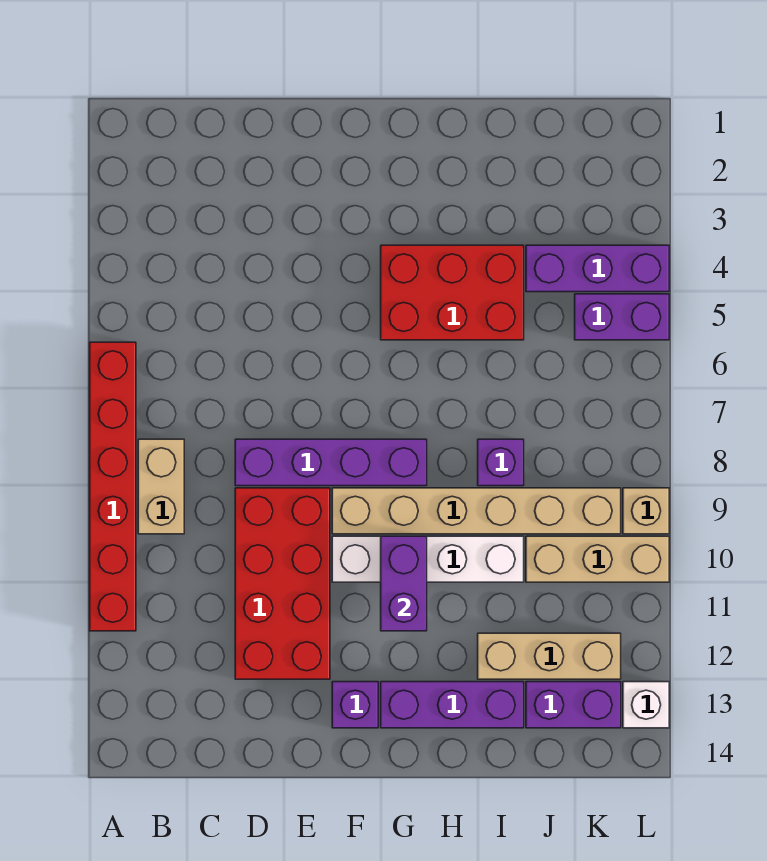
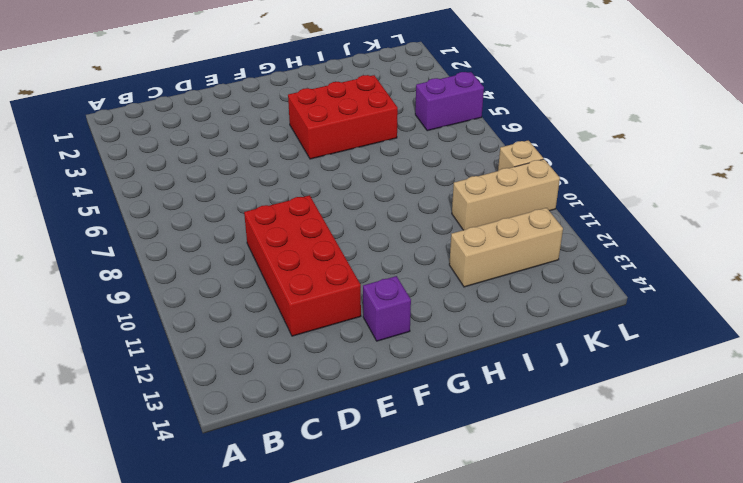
none -> red 1x6 brick [90,342,136,631]
none -> tan 1x2 brick [138,439,184,534]
none -> purple 1x4 brick [235,439,427,486]

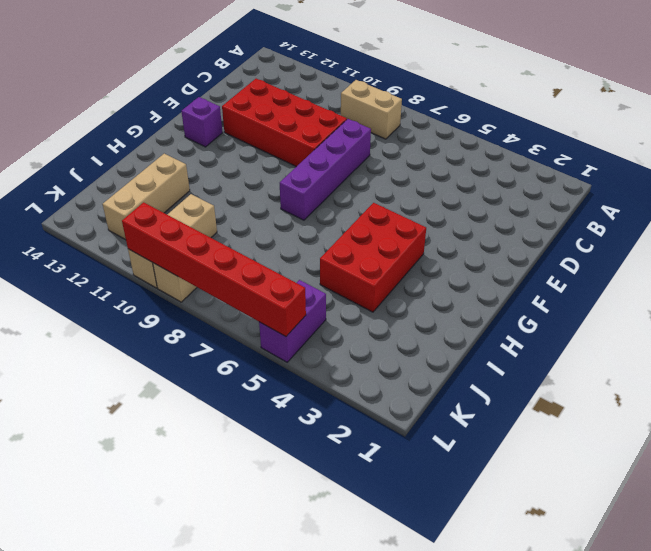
red 1x6 brick [122,202,306,337] -> red 1x6 brick moved to [90,342,136,631]
none -> tan 1x6 brick [332,488,621,534]
none -> white 1x4 brick [332,536,524,582]
none -> purple 1x3 brick [381,682,524,728]

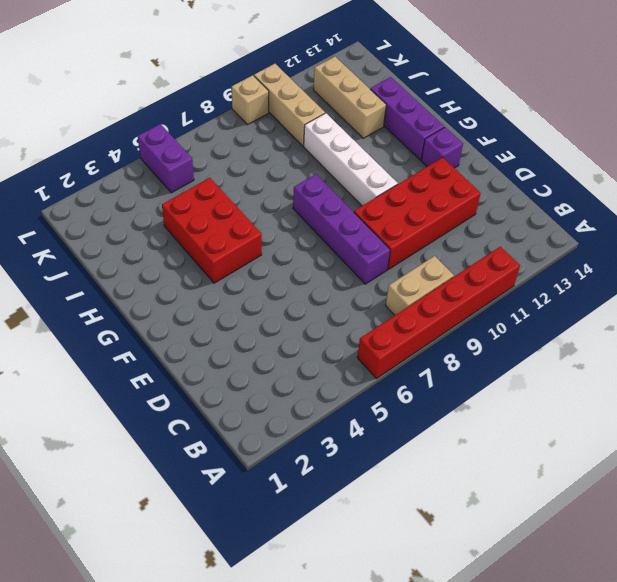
none -> tan 1x6 brick [332,488,621,534]
none -> purple 1x1 brick [478,439,524,486]
none -> purple 1x3 brick [526,245,669,292]

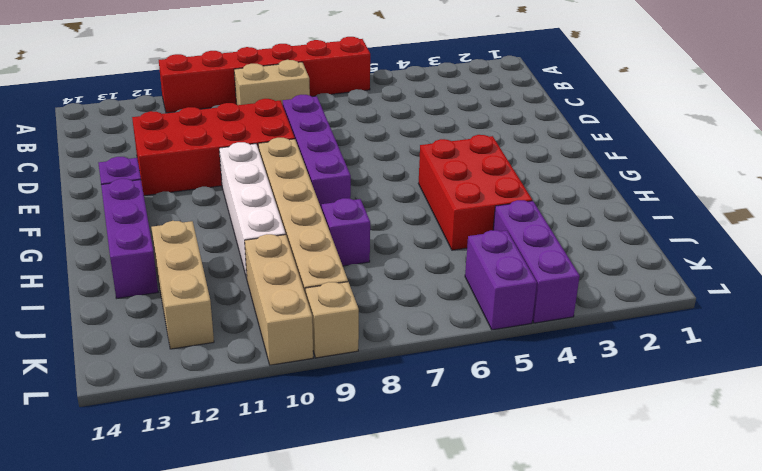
none -> purple 1x2 brick [526,682,621,728]
none -> white 1x1 brick [623,682,669,728]
none -> purple 1x2 brick [381,536,427,631]

